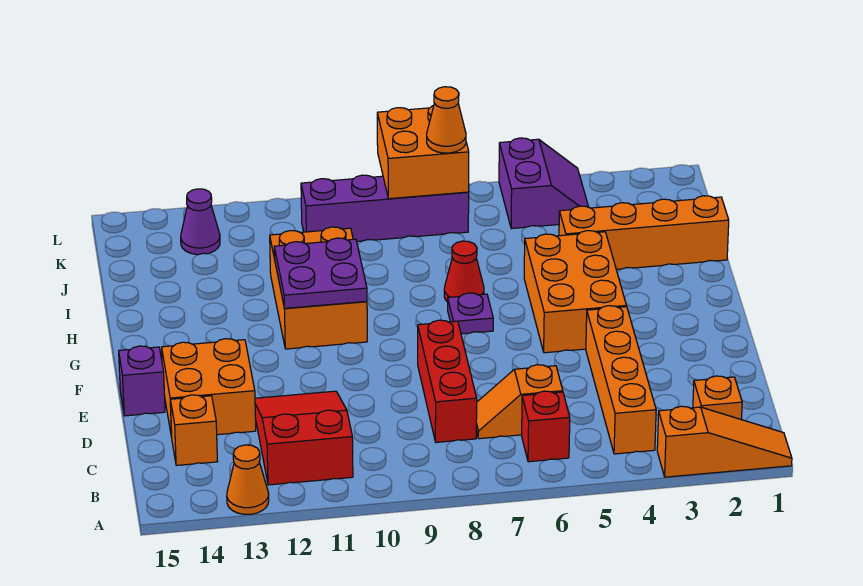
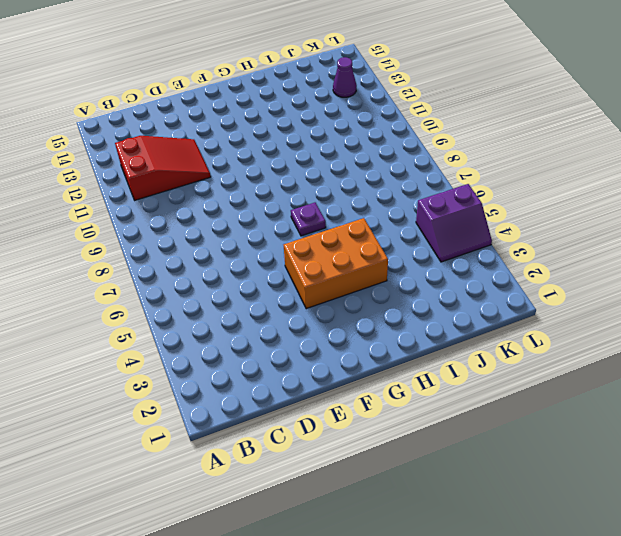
none -> orange 1x3 slope [657,406,792,477]
none -> orange 1x1 cone [227,445,269,514]
none -> orange 1x1 brick [693,376,742,420]

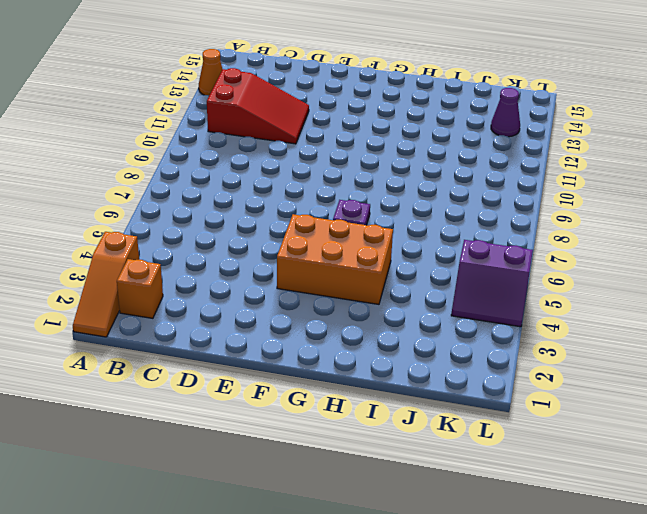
none -> orange 1x4 brick [586,306,656,454]
none -> red 1x1 brick [522,391,570,462]
none -> orange 1x2 slope [476,365,563,439]

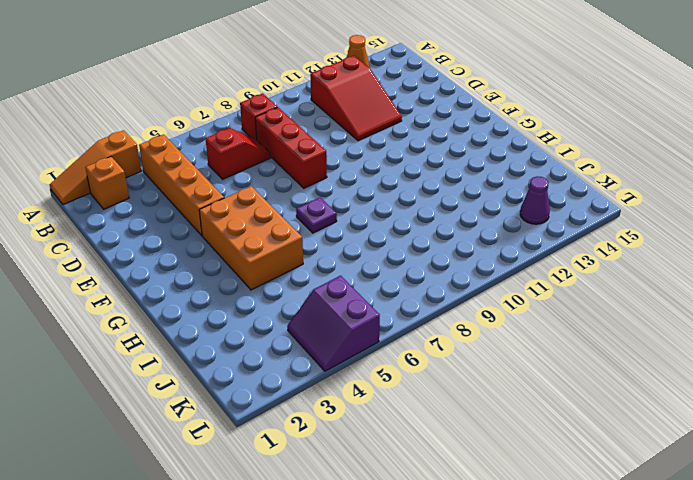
red 1x1 brick [240,93,278,140] -> red 1x1 brick moved to [522,391,570,462]
red 1x2 slope [205,128,271,179] -> orange 1x2 slope [476,365,563,439]
none -> orange 1x1 brick [170,395,217,465]
none -> orange 2x2 brick [162,339,256,437]
none -> purple 1x1 brick [119,346,165,416]

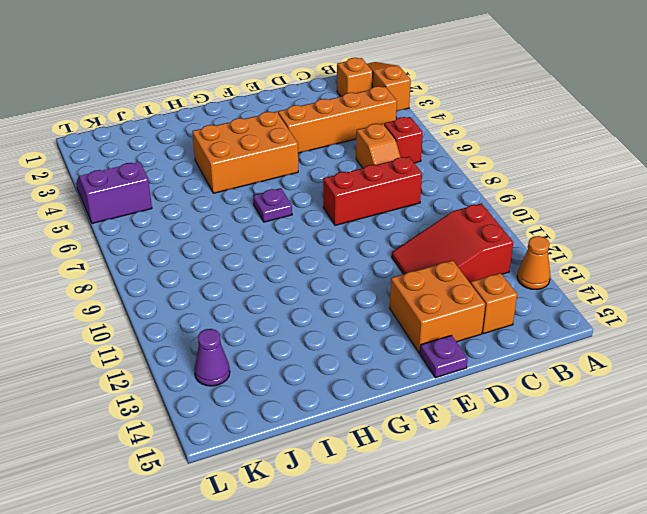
purple 1x1 plate [420,335,468,378] -> purple 1x1 brick [119,346,165,416]
none -> orange 2x3 brick [270,227,367,349]
none -> red 1x1 cone [444,241,484,302]
none -> orange 1x4 brick [559,196,729,269]

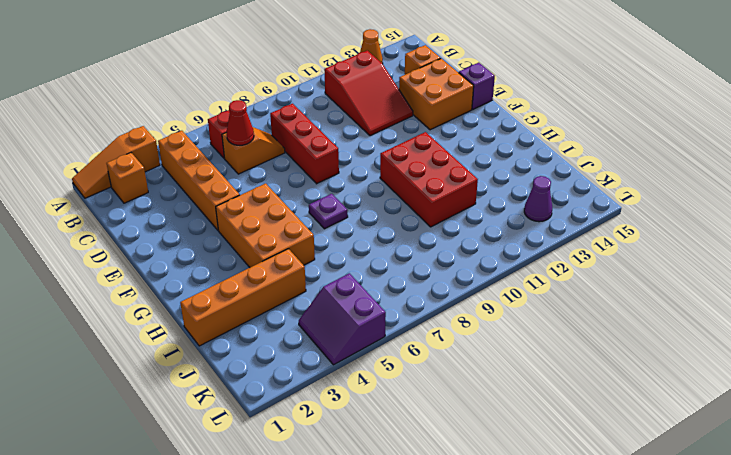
red 1x1 cone [227,100,254,145] -> red 1x1 cone moved to [444,241,484,302]
red 2x3 brick [380,132,478,227] -> orange 2x3 brick [270,227,367,349]
none -> purple 1x4 brick [301,175,469,242]
none -> purple 2x2 plate [274,238,367,308]
none -> orange 2x2 brick [377,105,469,199]

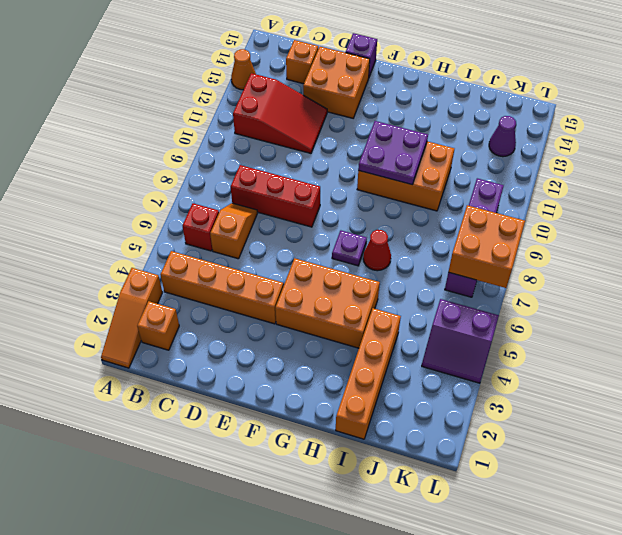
none -> orange 1x1 cone [427,87,466,153]

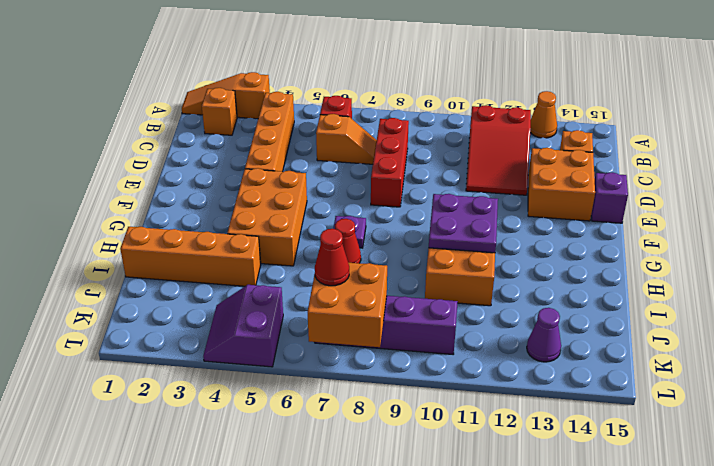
red 1x1 cone [315,229,349,286] -> orange 1x1 cone [427,87,466,153]

